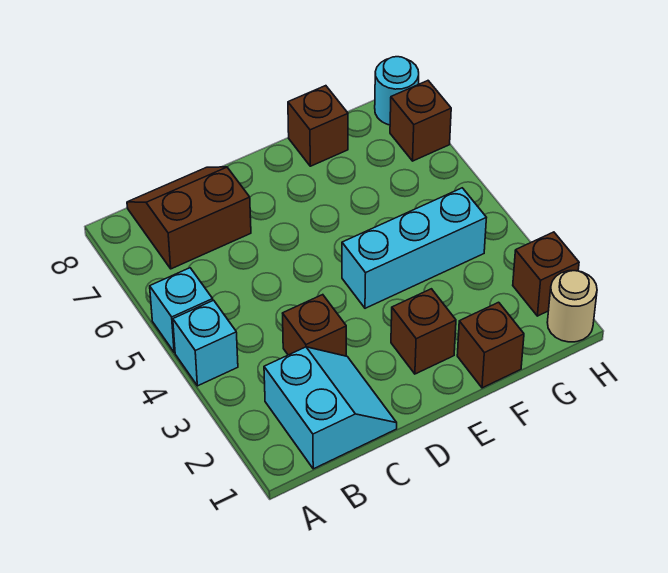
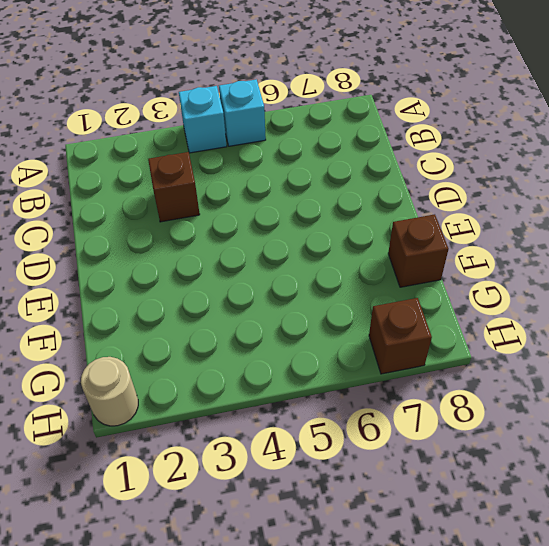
none -> cyan 2x2 slope [264,347,397,469]
none -> brown 2x2 slope [127,167,251,269]
none -> brown 1x1 brick [391,289,456,374]

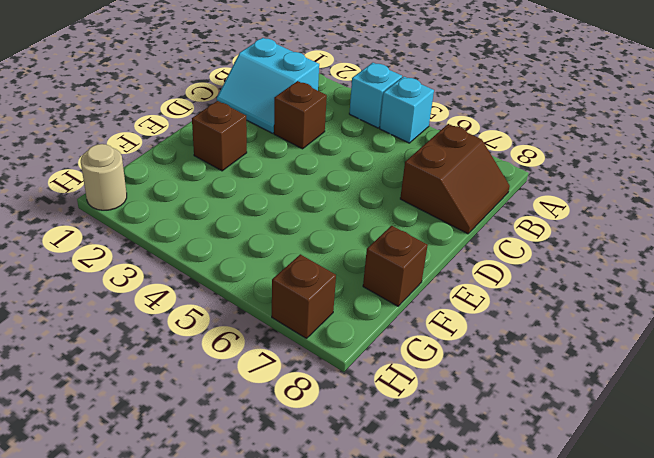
none -> cyan 1x3 brick [342,188,486,308]
none -> brown 1x1 brick [457,302,524,388]
none -> brown 1x1 brick [513,232,579,316]

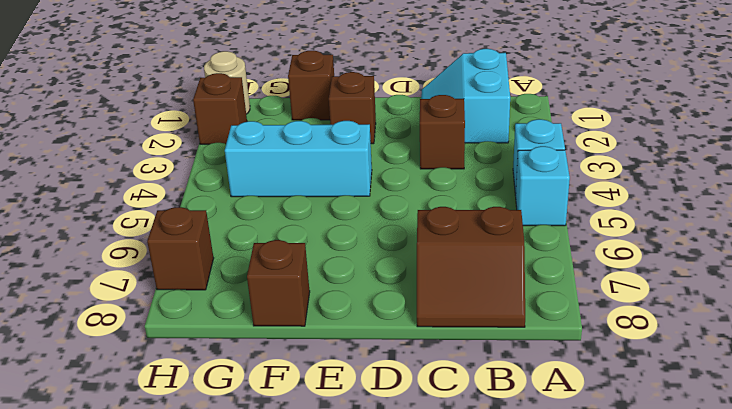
none -> cyan 1x1 round brick [375,57,419,125]

